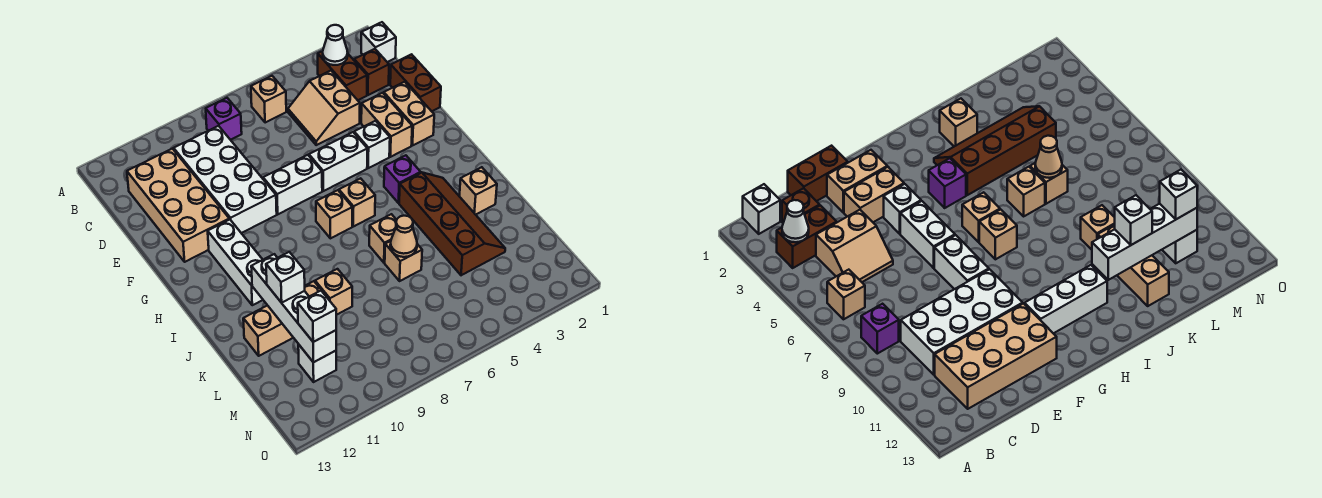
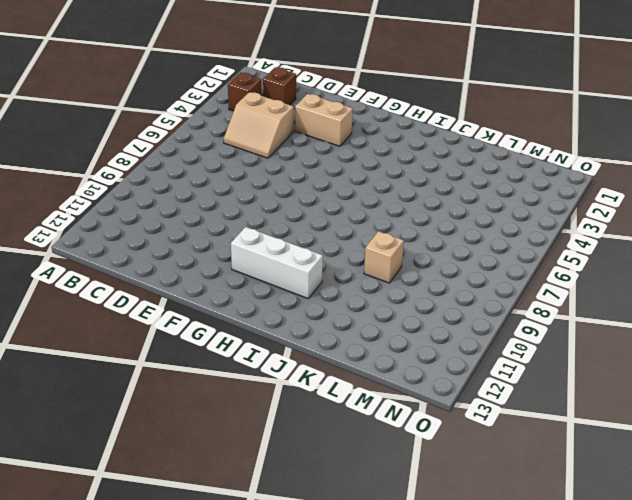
brown 1x1 brick [228,73,262,111] -> brown 1x2 brick [318,51,367,100]
none -> white 1x1 brick [361,22,396,62]
none -> tan 1x1 brick [251,76,286,123]
none -> purple 1x1 brick [206,98,242,140]
none -> white 2x4 brick [174,126,277,233]

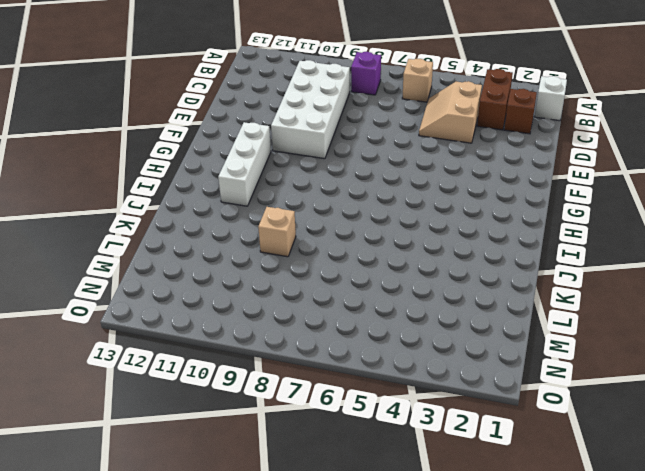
none -> tan 2x4 brick [127,149,229,262]
none -> brown 1x2 brick [390,54,441,111]
none -> tan 1x2 brick [384,82,434,145]
none -> tan 1x2 brick [361,93,412,157]

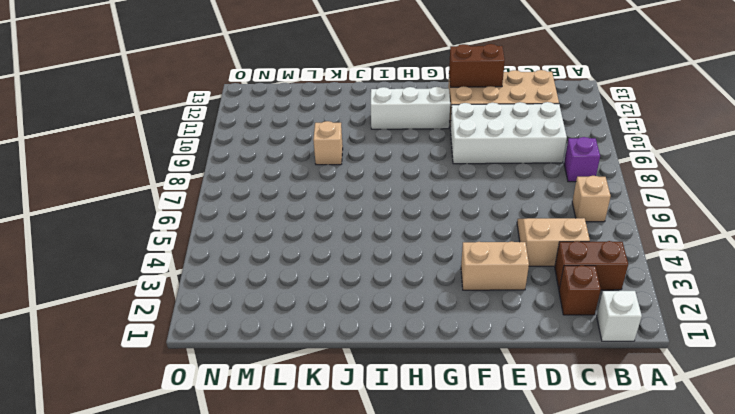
brown 1x2 brick [449,44,505,87] -> brown 1x2 brick moved to [390,54,441,111]
none -> tan 1x2 brick [384,82,434,145]
none -> white 1x1 brick [354,121,390,168]
none -> white 1x2 brick [309,132,367,191]
none -> white 1x2 brick [263,155,322,214]

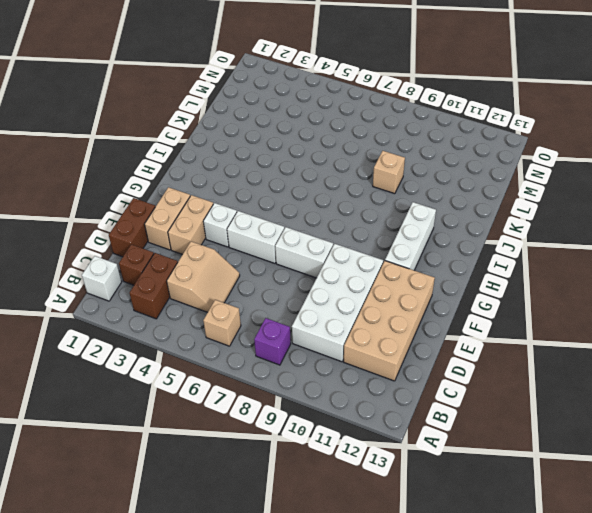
none -> purple 1x1 brick [384,155,421,203]
none -> tan 1x1 brick [339,178,375,227]
none -> tan 1x1 brick [316,190,352,238]
none -> brown 2x4 slope [399,173,505,275]

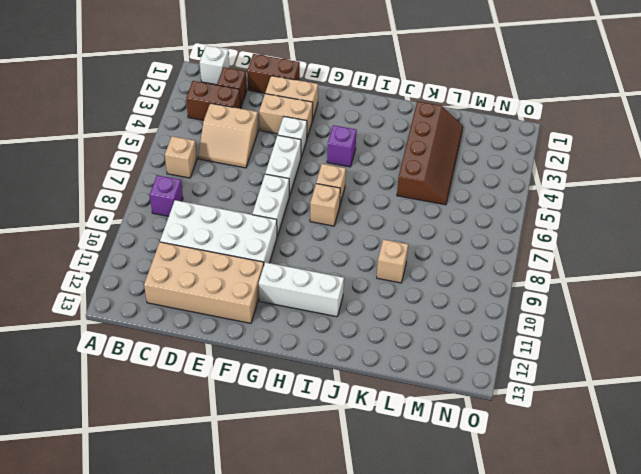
brown 2x4 slope [397,101,463,205] -> brown 2x4 slope turned to [399,173,505,275]
none -> tan 1x1 brick [459,167,497,215]
none -> tan 1x1 brick [369,214,397,263]
none -> tan 1x1 brick [385,241,422,281]
none -> tan 1x3 brick [243,281,327,356]

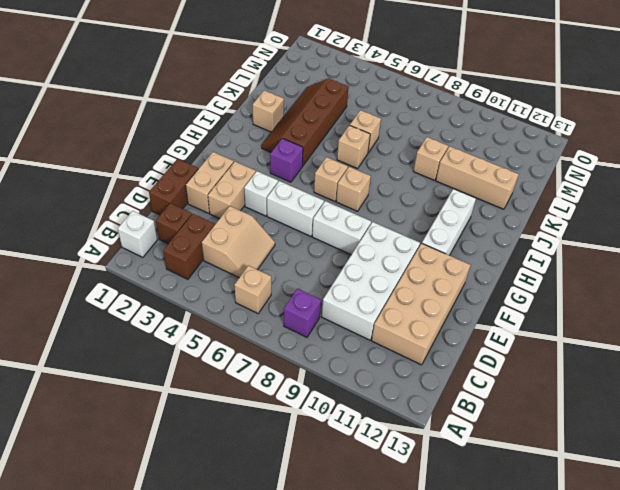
none -> white 1x1 brick [298,344,336,382]
none -> white 1x1 cone [323,25,348,65]
none -> white 1x4 brick [251,254,336,362]
none -> tan 1x1 cone [390,216,417,257]

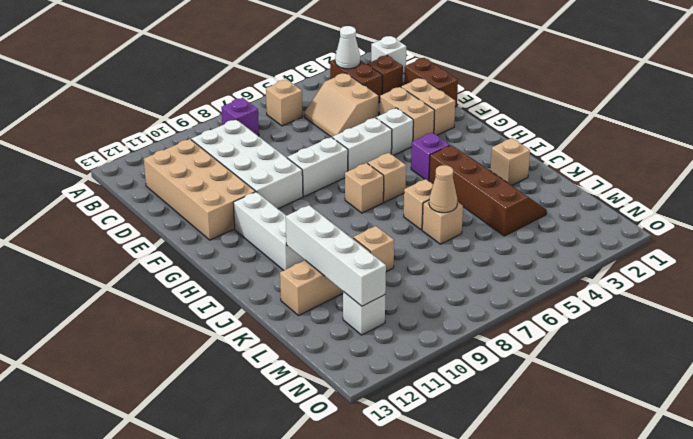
none -> white 1x1 brick [266,252,305,303]
none -> white 1x1 brick [298,291,336,342]

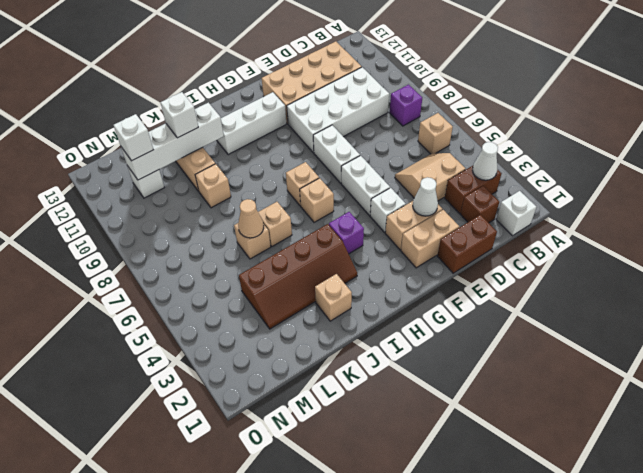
white 1x1 cone [413,177,438,216] -> none

